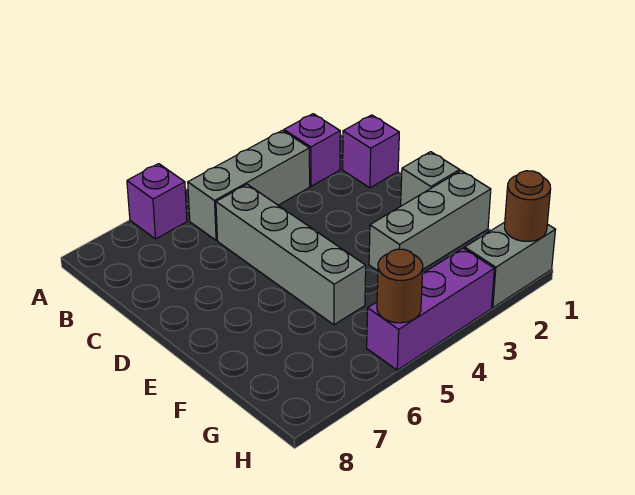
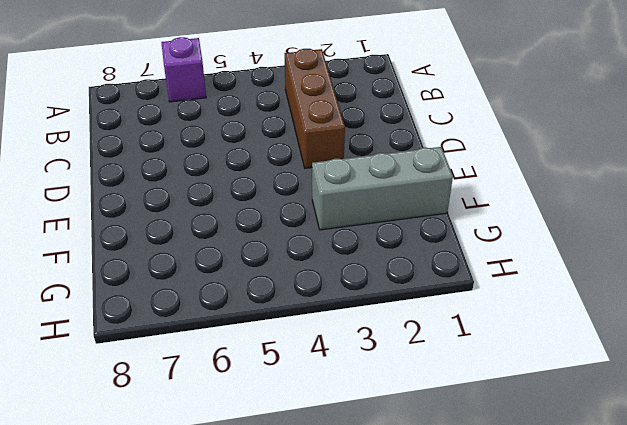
brown 1x3 brick [285,49,345,168] -> grey 1x3 brick [188,130,310,240]
none -> purple 1x1 brick [284,114,340,186]
none -> purple 1x1 brick [343,115,399,188]

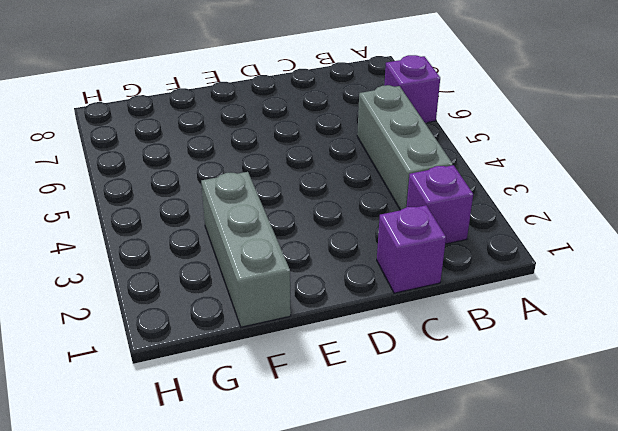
none -> grey 1x4 brick [216,184,366,325]
none -> grey 1x1 brick [401,152,460,206]

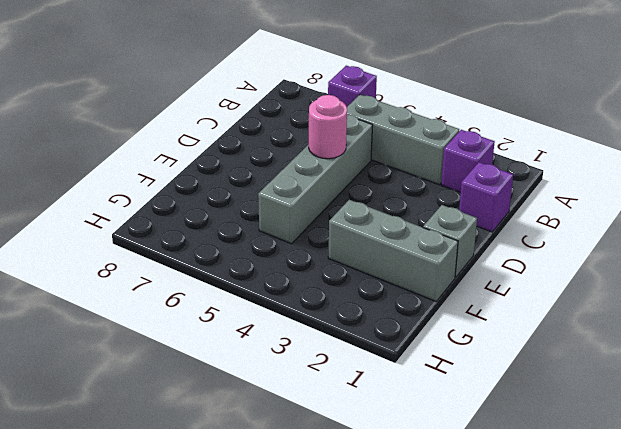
pink 1x1 round brick [309,95,347,159] -> none
none -> grey 1x2 brick [465,222,556,308]
none -> purple 1x3 brick [367,248,494,370]

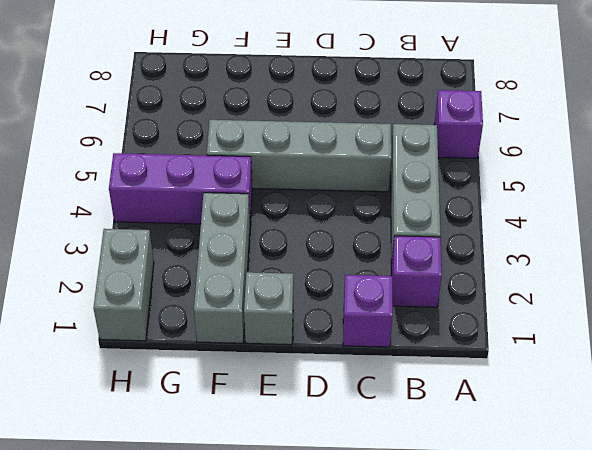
purple 1x3 brick [109,153,252,224] -> purple 1x3 brick turned to [367,248,494,370]
none -> brown 1x1 round brick [505,171,551,241]
none -> brown 1x1 round brick [377,249,423,323]

